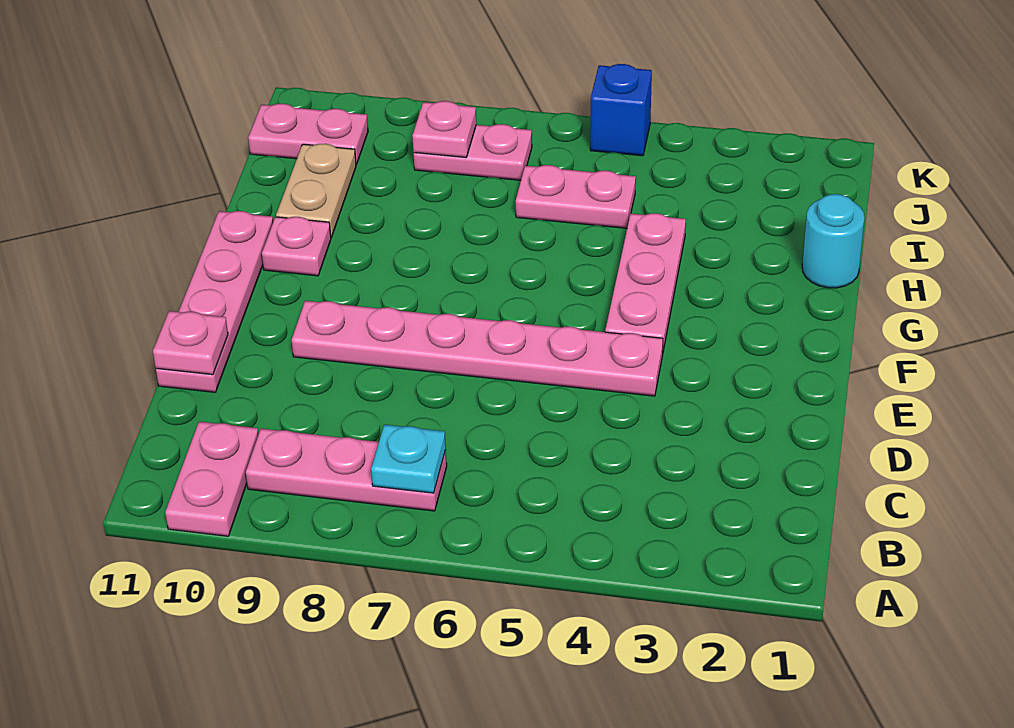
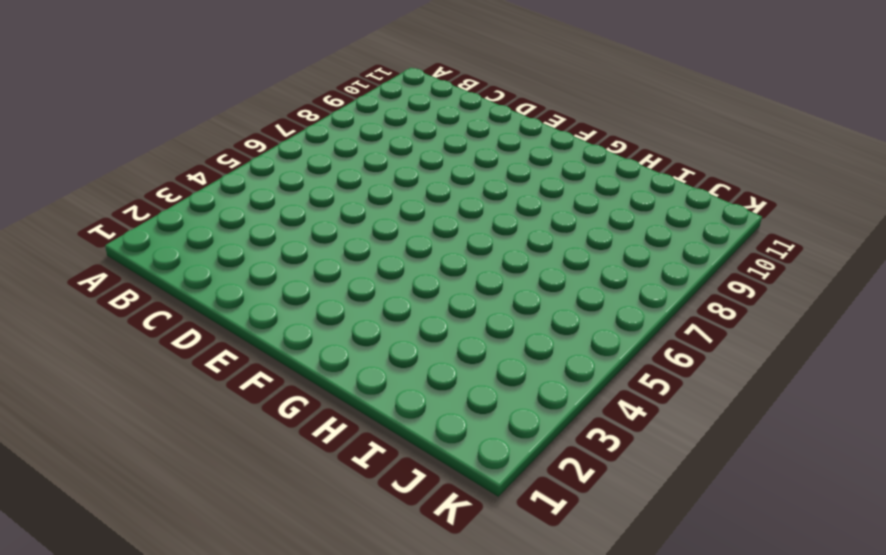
none -> pink 1x2 plate [165,422,259,536]
none -> pink 1x3 plate [246,429,447,511]
none -> pink 1x4 plate [156,211,273,392]

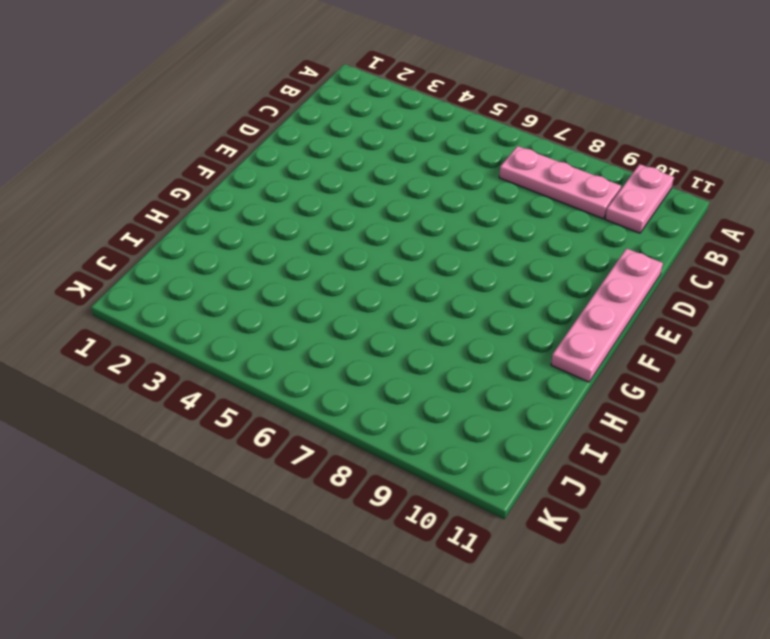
none -> pink 1x6 plate [292,301,663,396]
none -> pink 1x3 plate [605,213,686,351]
none -> pink 1x1 plate [262,217,331,276]

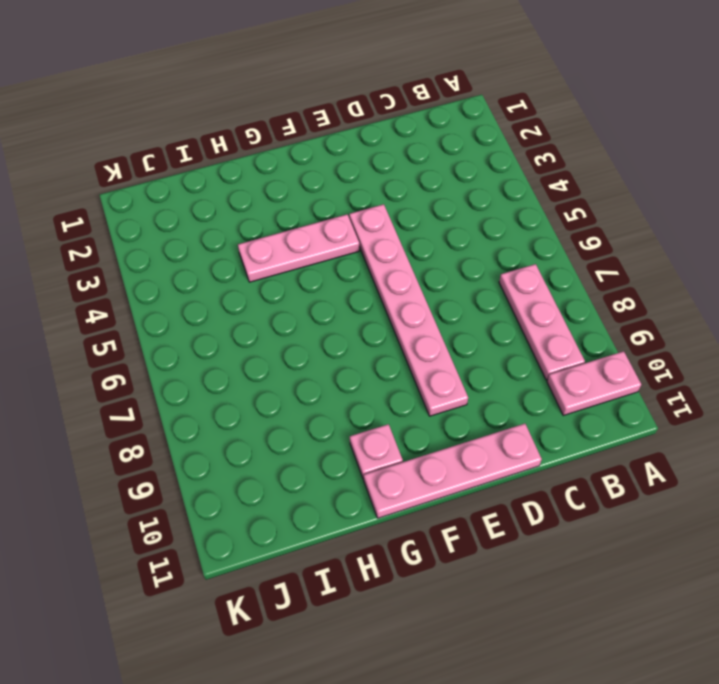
none -> cyan 1x1 round brick [802,194,865,288]
none -> tan 1x2 plate [276,144,356,237]
none -> pink 1x2 plate [516,165,636,228]

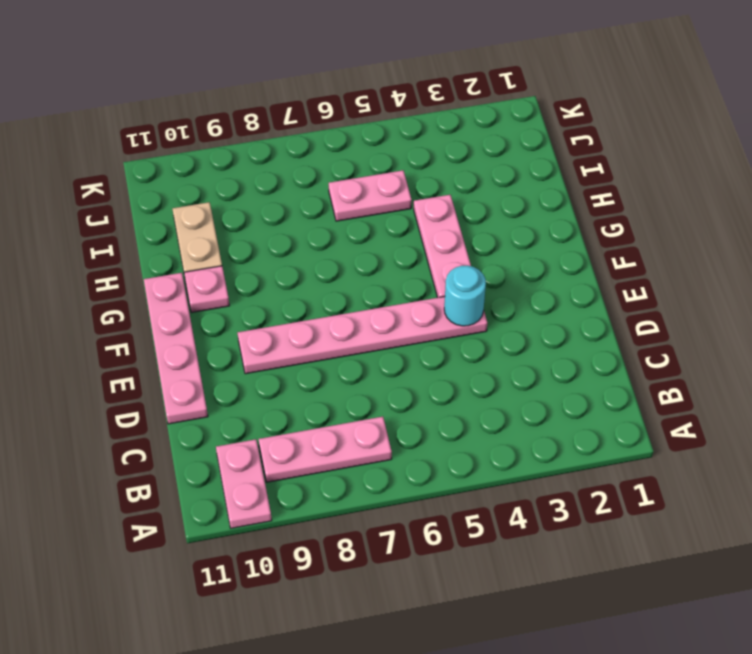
cyan 1x1 round brick [444,265,486,326] -> cyan 1x1 round brick moved to [802,194,865,288]
none -> pink 1x2 plate [414,124,532,180]
none -> pink 1x2 plate [248,104,368,164]
none -> blue 1x1 brick [590,64,652,156]

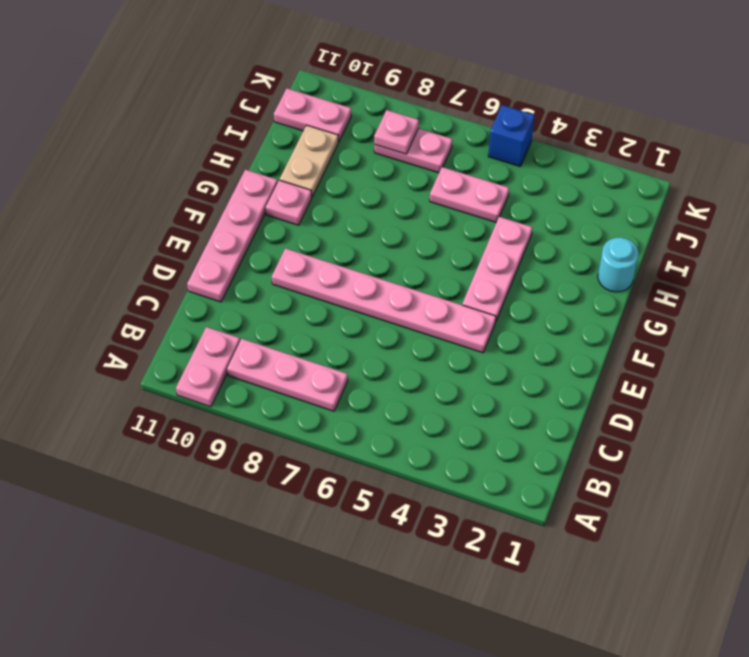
none -> cyan 1x1 plate [371,425,446,493]
none -> pink 1x1 plate [153,311,228,375]

